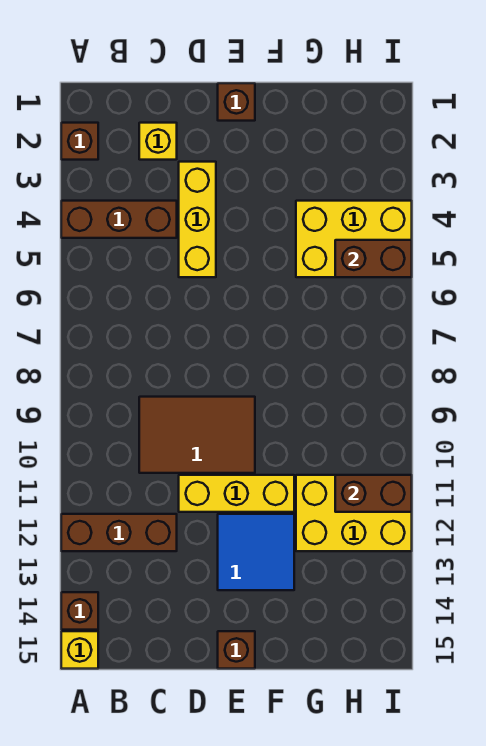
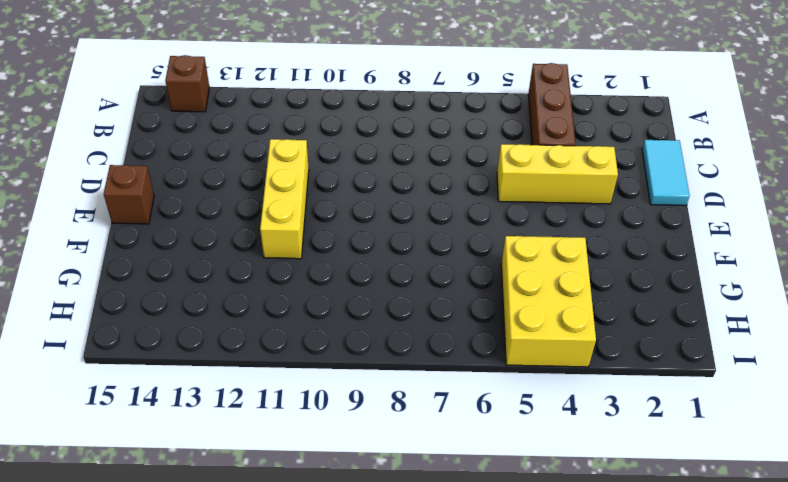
cyan 1x2 tile [642,140,690,206] -> none
none -> brown 1x1 brick [61,123,98,160]
none -> brown 1x3 brick [61,514,177,551]
none -> yellow 1x1 brick [61,631,98,669]

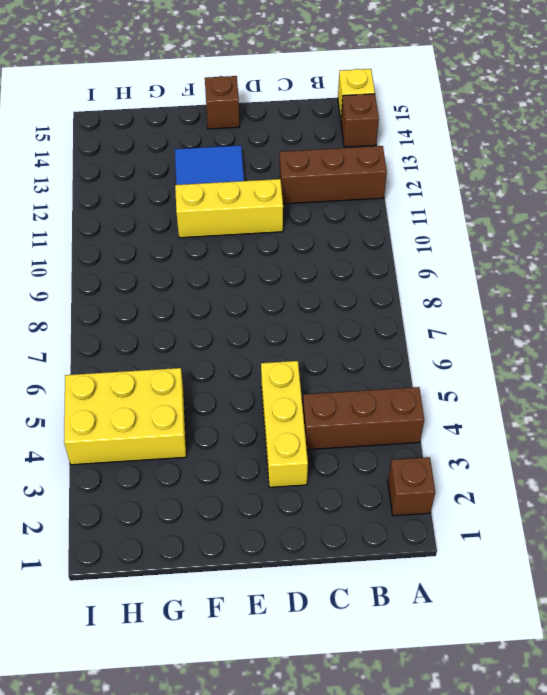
none -> yellow 1x1 brick [139,123,177,160]
none -> brown 2x3 tile [139,397,255,473]
none -> brown 1x1 brick [218,83,255,121]

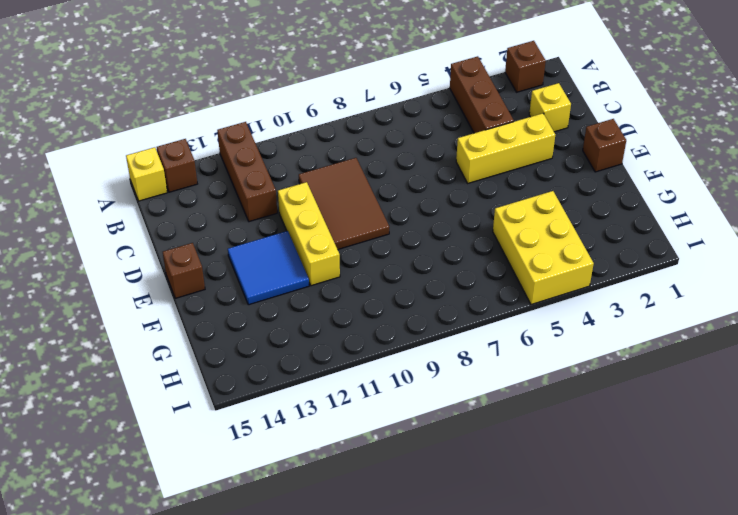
none -> yellow 2x3 brick [296,475,412,551]
none -> brown 1x2 brick [335,240,412,277]
none -> brown 1x2 brick [335,475,412,512]

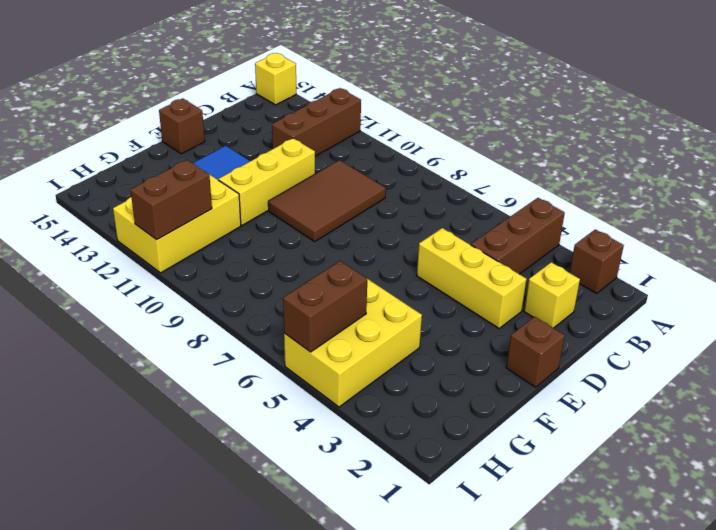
none -> brown 1x1 brick [61,592,98,630]

